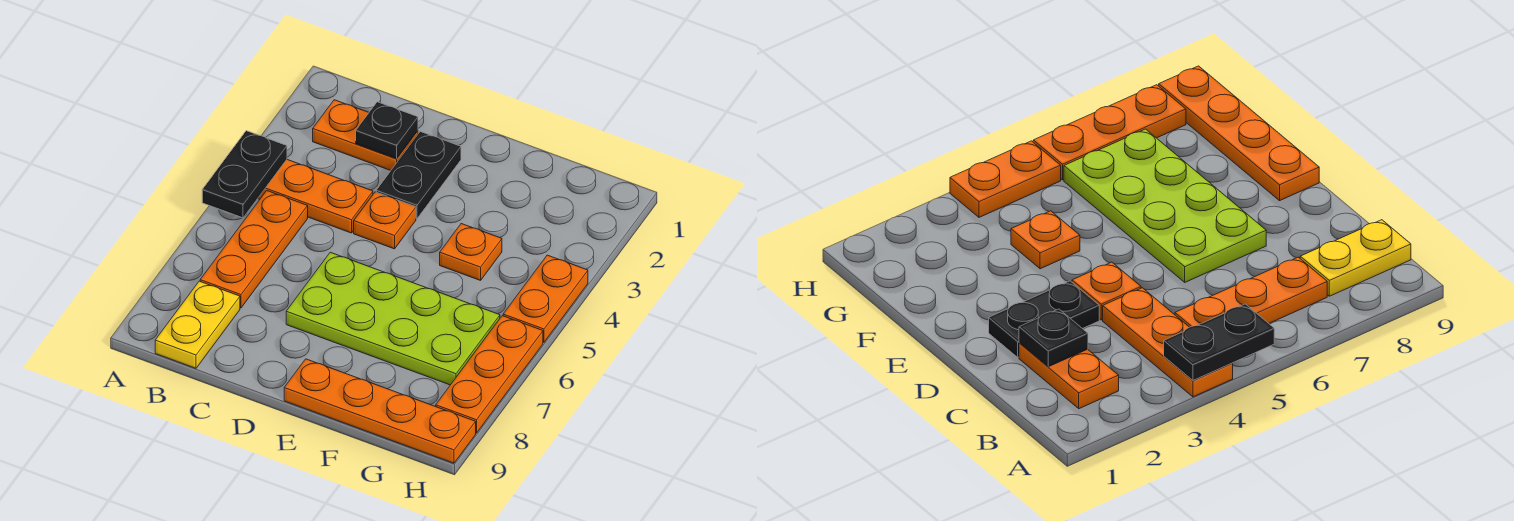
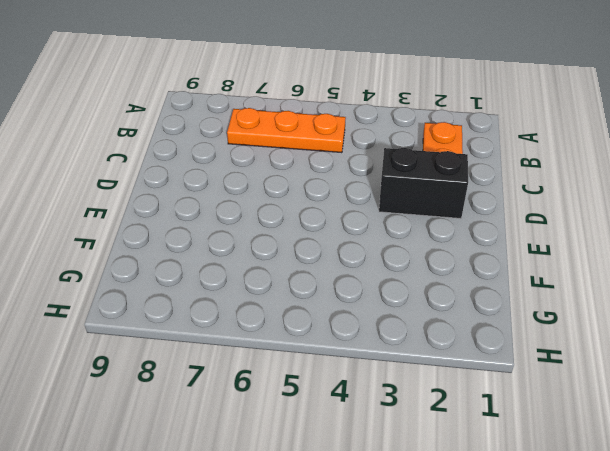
black 1x2 brick [379,148,468,219] -> black 1x2 plate [376,131,461,219]
none -> orange 1x3 plate [258,160,373,233]
none -> yellow 1x2 plate [155,281,240,368]
none -> orange 1x1 plate [354,192,416,249]

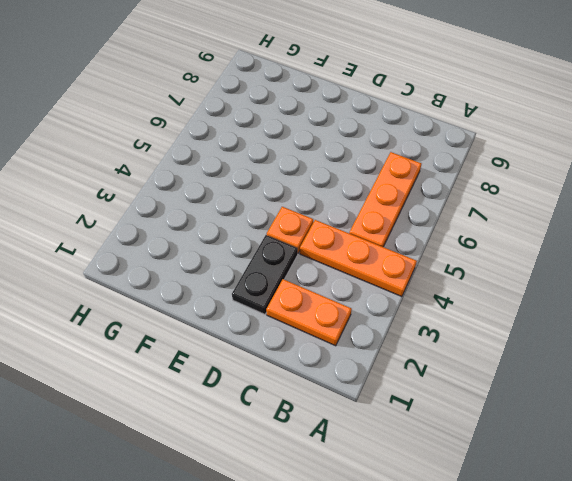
none -> yellow 1x2 plate [155,281,240,368]
none -> lime 2x4 plate [286,252,500,385]
none -> orange 1x4 plate [284,359,476,463]

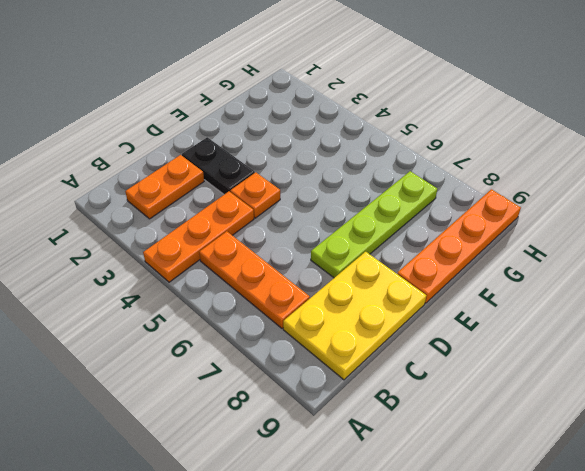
yellow 2x3 plate [283,252,426,380] -> yellow 1x2 plate [155,281,240,368]
lime 1x4 plate [311,171,437,278] -> lime 2x4 plate [286,252,500,385]
none -> orange 1x1 plate [440,224,502,280]
none -> orange 1x2 plate [503,255,588,342]
none -> orange 1x3 plate [436,316,543,433]

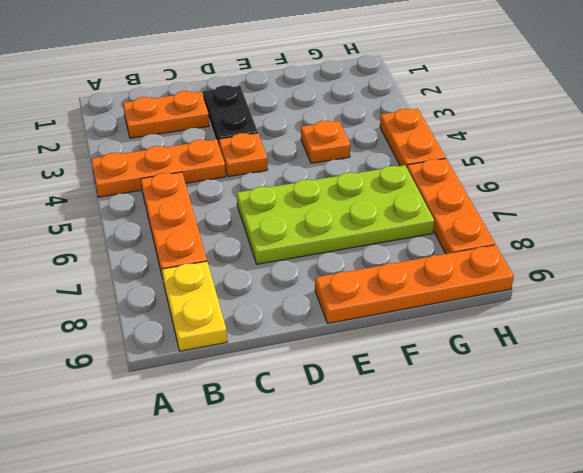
none -> black 1x2 plate [202,131,287,218]
none -> black 1x1 plate [356,102,418,159]

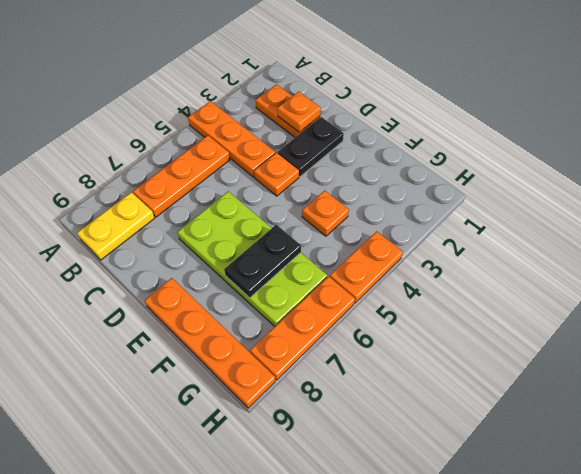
orange 1x1 plate [277,92,321,132] -> black 1x1 plate [356,102,418,159]
black 1x2 plate [224,225,301,298] -> black 1x2 plate moved to [202,131,287,218]

